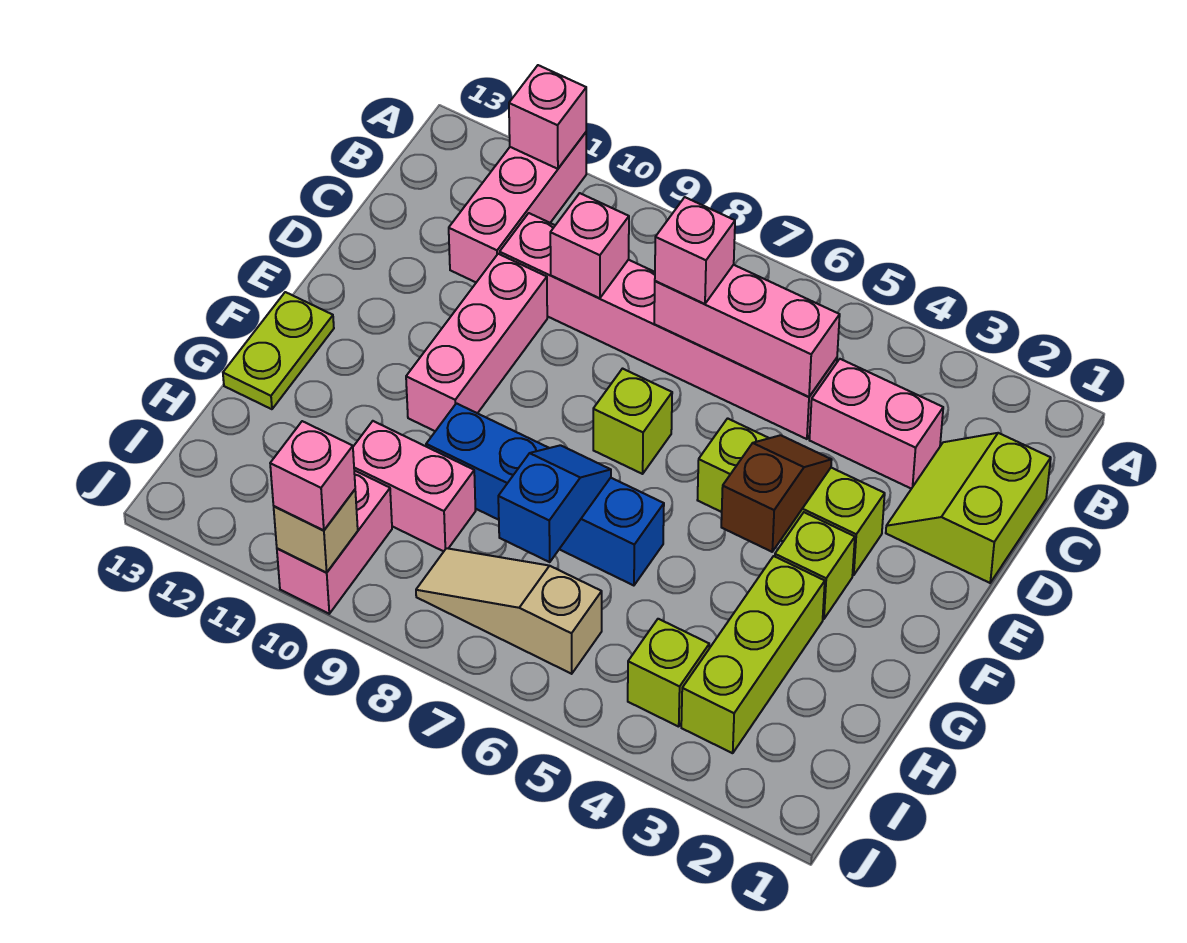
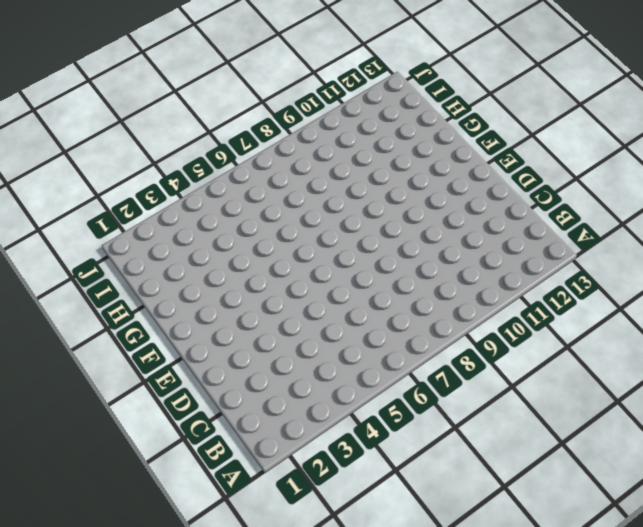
none -> pink 1x3 brick [449,132,586,282]
none -> lime 2x2 slope [886,433,1051,583]
none -> pink 1x2 brick [810,359,943,489]

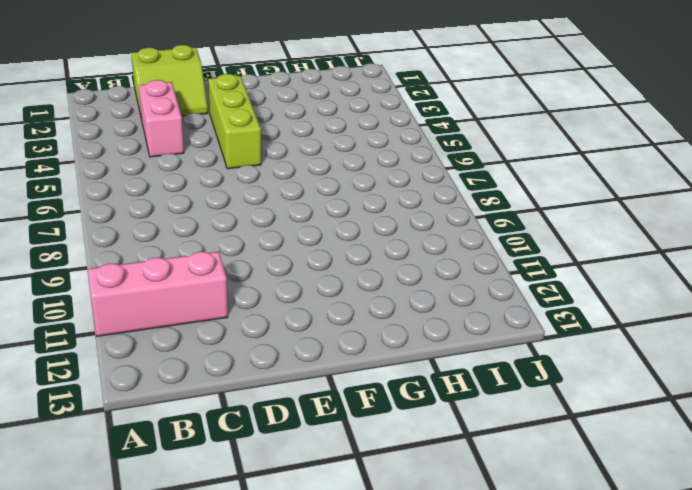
none -> pink 1x6 brick [500,213,837,439]
none -> pink 1x3 brick [406,254,547,431]
none -> lime 1x1 brick [593,369,672,474]

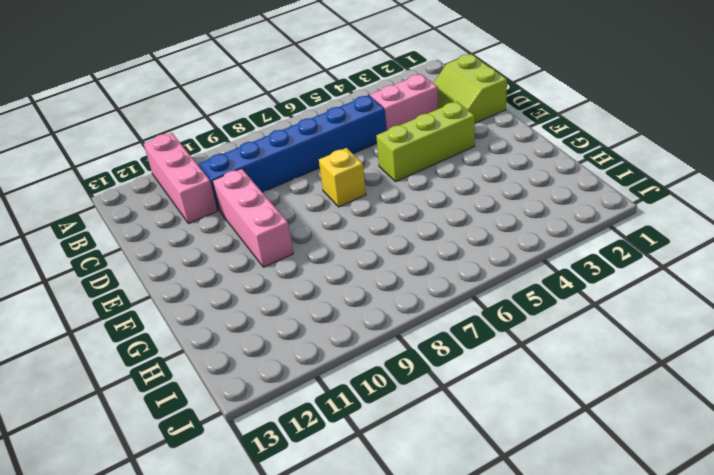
blue 1x6 brick [199,95,386,210] -> pink 1x6 brick [500,213,837,439]
yellow 1x1 brick [319,148,366,207] -> lime 1x1 brick [593,369,672,474]
none -> lime 1x1 brick [775,512,855,619]
none -> lime 1x2 plate [223,292,334,409]
none -> lime 1x3 brick [681,556,825,753]

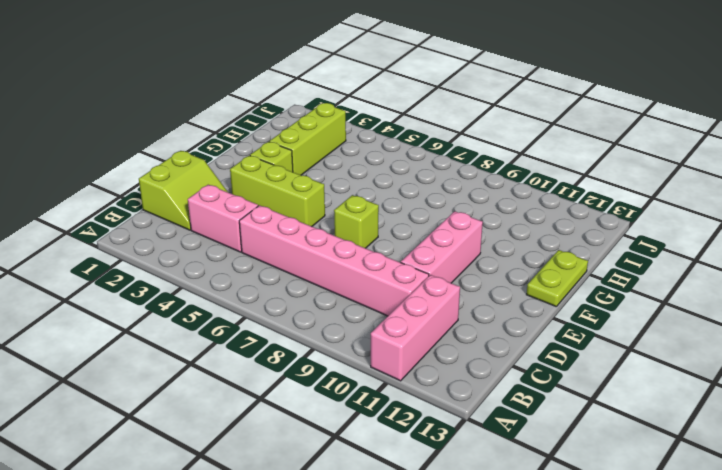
none -> blue 1x4 brick [426,403,664,586]
none -> pink 1x2 brick [353,421,476,551]
none -> lime 1x1 brick [628,619,709,727]

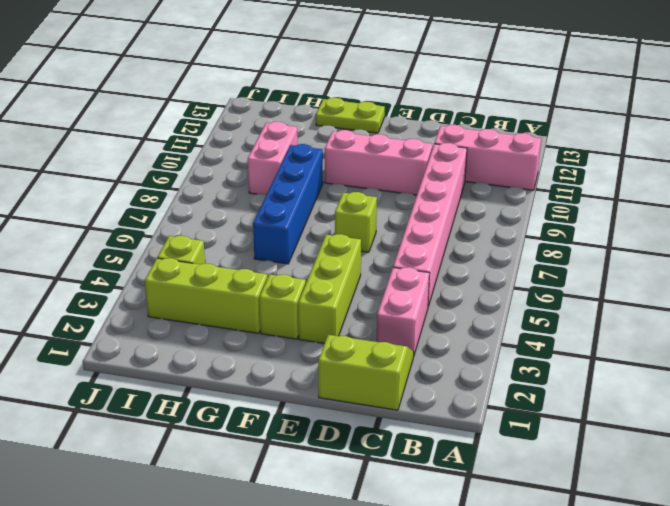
none -> tan 1x3 slope [416,548,602,674]
none -> pink 1x2 brick [277,470,392,614]
none -> pink 1x1 brick [509,65,586,169]

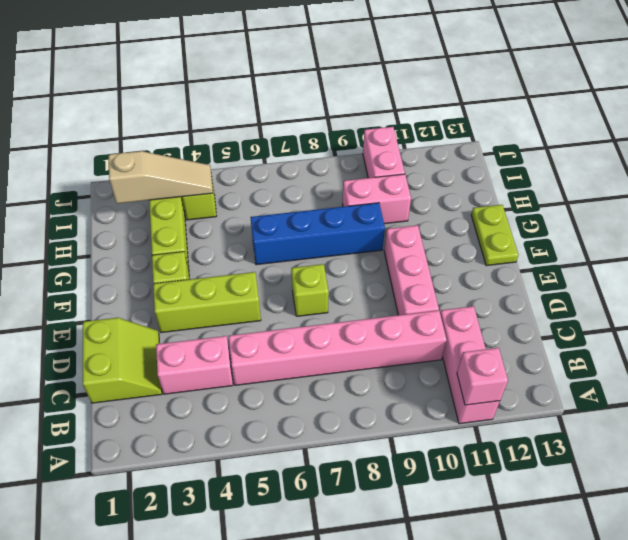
tan 1x3 slope [109,151,213,204] -> tan 1x3 slope moved to [416,548,602,674]
none -> pink 1x3 brick [654,265,840,397]
none -> pink 1x1 brick [550,193,629,298]
none -> brown 1x2 slope [721,435,832,552]

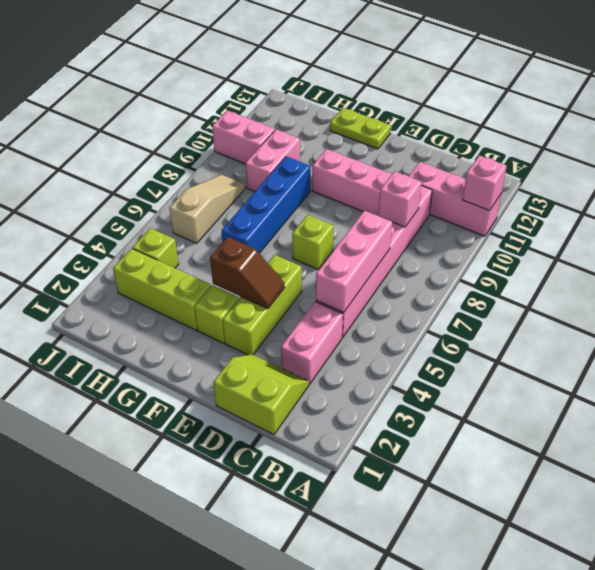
none -> blue 1x2 slope [498,445,611,562]
none -> tan 1x1 brick [274,490,358,573]
none -> pink 1x1 brick [655,197,735,304]

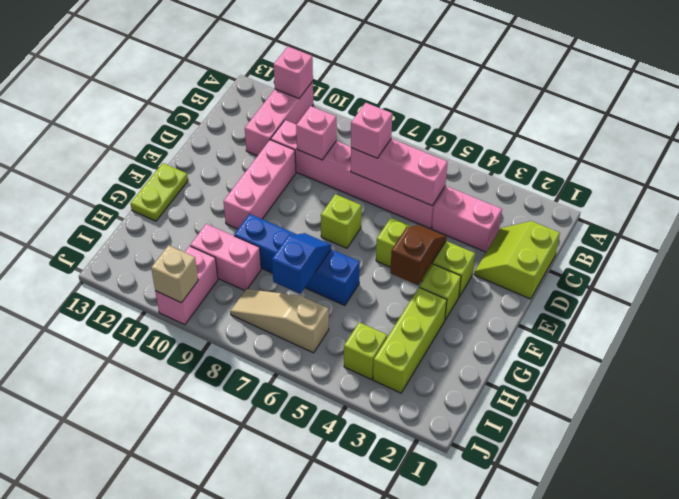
none -> pink 1x1 brick [270,421,355,530]

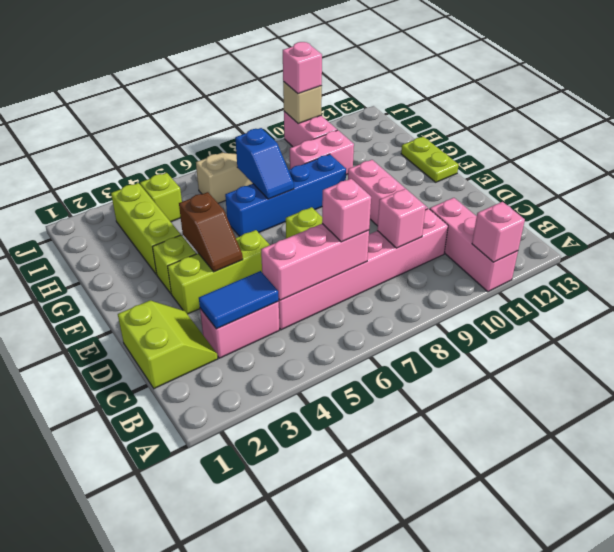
blue 1x2 tile [199,271,279,329] -> none

